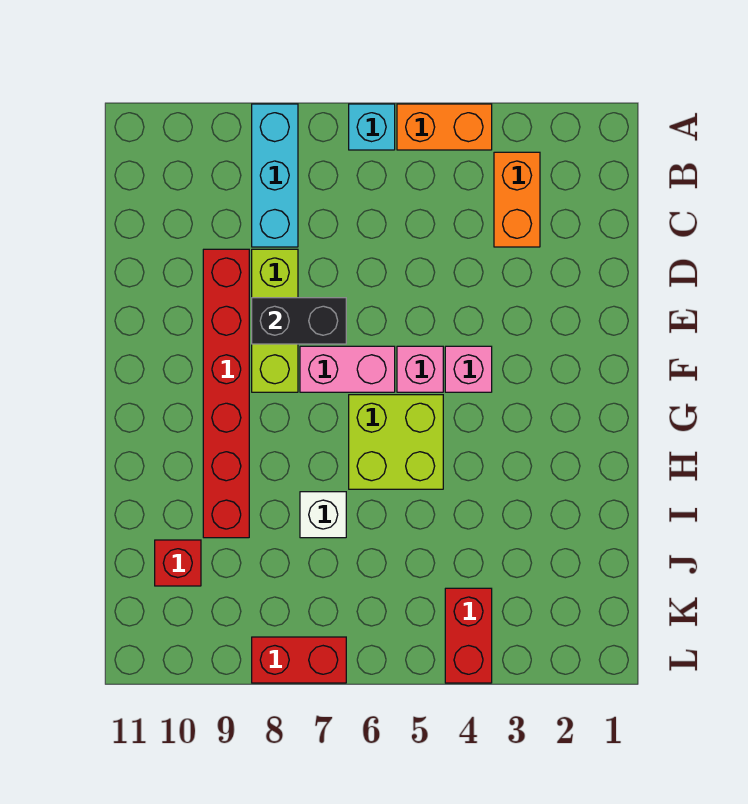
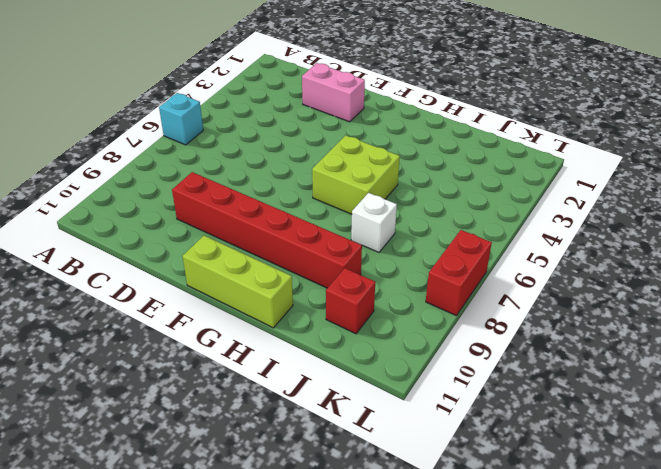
pink 1x2 brick [302,63,365,122] -> pink 1x2 brick turned to [300,346,395,392]
lime 1x3 brick [182,236,293,328] -> lime 1x3 brick moved to [252,249,298,392]
none -> orange 1x2 brick [397,104,492,150]
none -> cyan 1x3 brick [252,104,298,247]
none -> orange 1x2 brick [494,152,540,247]

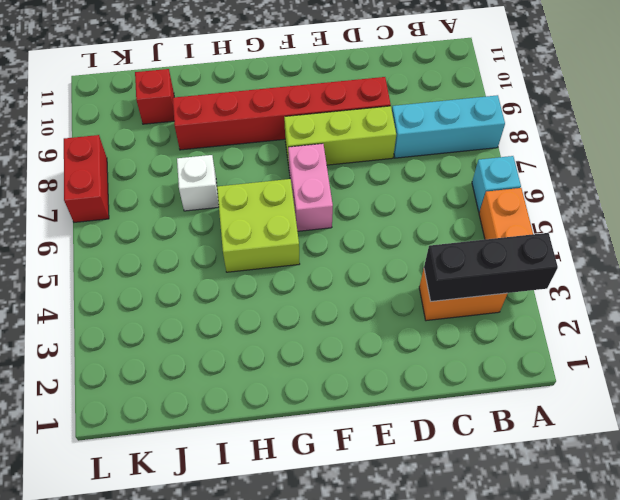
black 1x3 brick [424,233,558,301] -> none
none -> pink 1x1 brick [445,346,492,392]
none -> pink 1x1 brick [397,346,443,392]
none -> red 1x2 brick [445,588,492,683]

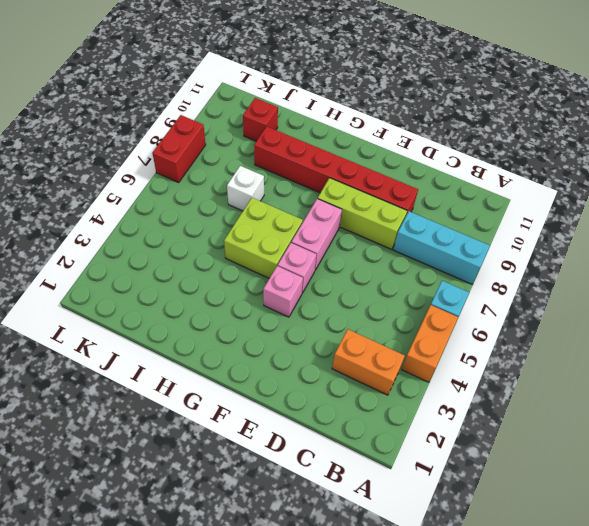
none -> red 1x2 brick [445,588,492,683]
none -> black 1x2 brick [252,298,346,344]

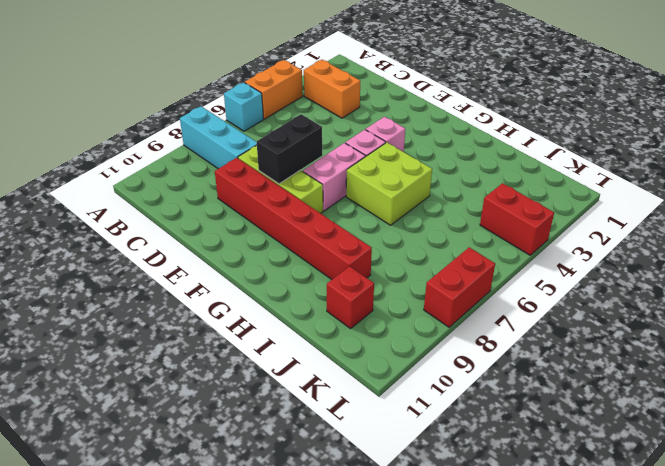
none -> white 1x1 brick [300,492,346,538]

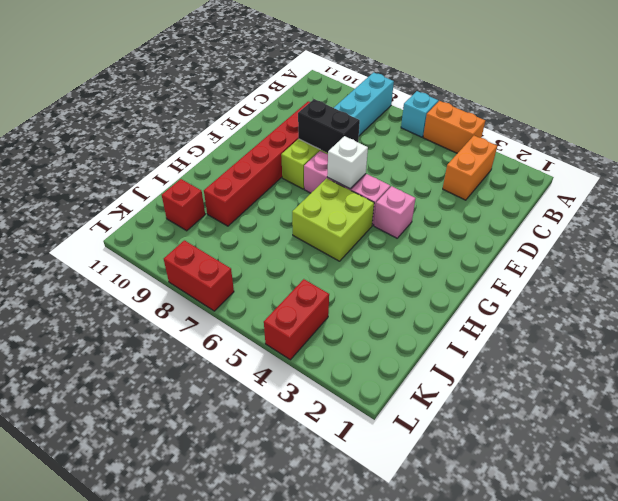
white 1x1 brick [327,136,368,189] -> white 1x1 brick moved to [300,492,346,538]

